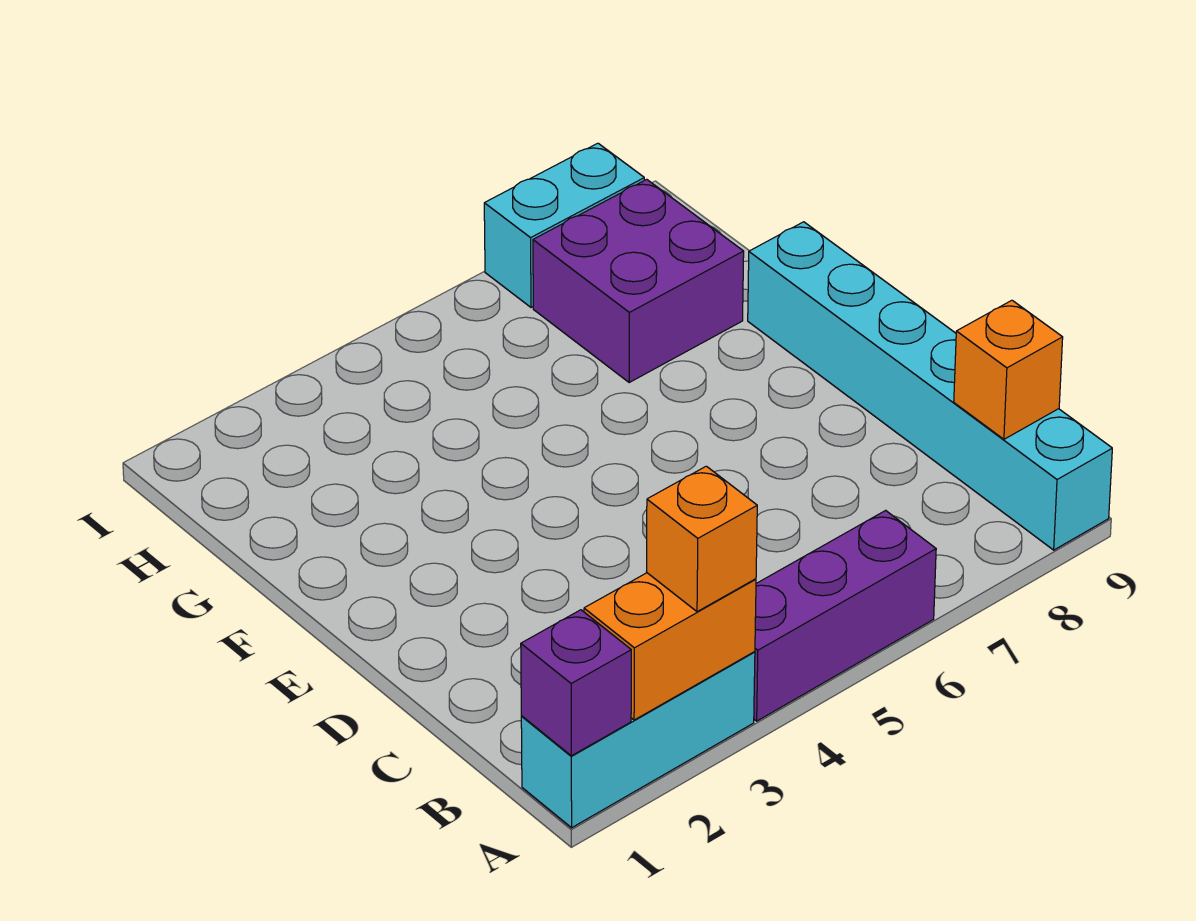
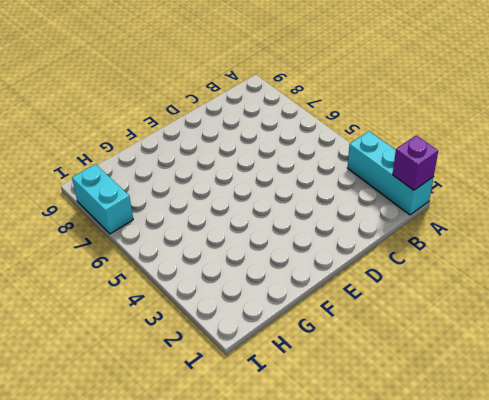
none -> purple 1x3 brick [754,510,936,721]
none -> cyan 1x6 brick [748,222,1112,550]

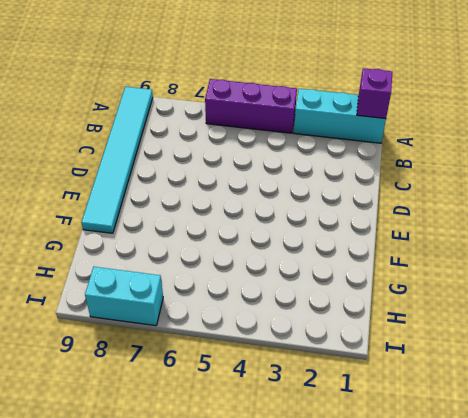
cyan 1x6 tile [81,87,153,233] -> cyan 1x6 brick [748,222,1112,550]
none -> purple 2x2 brick [533,179,744,383]
none -> orange 1x2 brick [584,573,756,720]

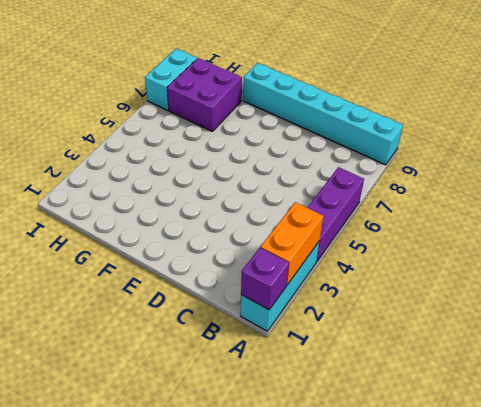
none -> orange 1x1 brick [954,300,1063,439]
none -> orange 1x1 brick [647,466,757,612]

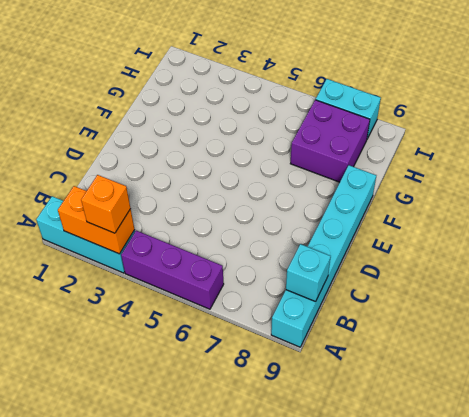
cyan 1x1 brick [286,244,331,302] -> orange 1x1 brick [954,300,1063,439]
none -> purple 1x1 brick [521,610,631,756]

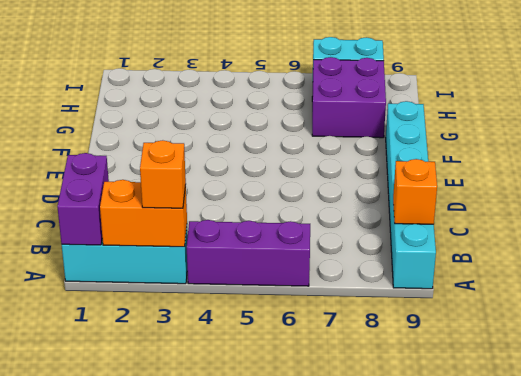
purple 1x2 brick [57,153,109,245] -> purple 1x1 brick [521,610,631,756]

